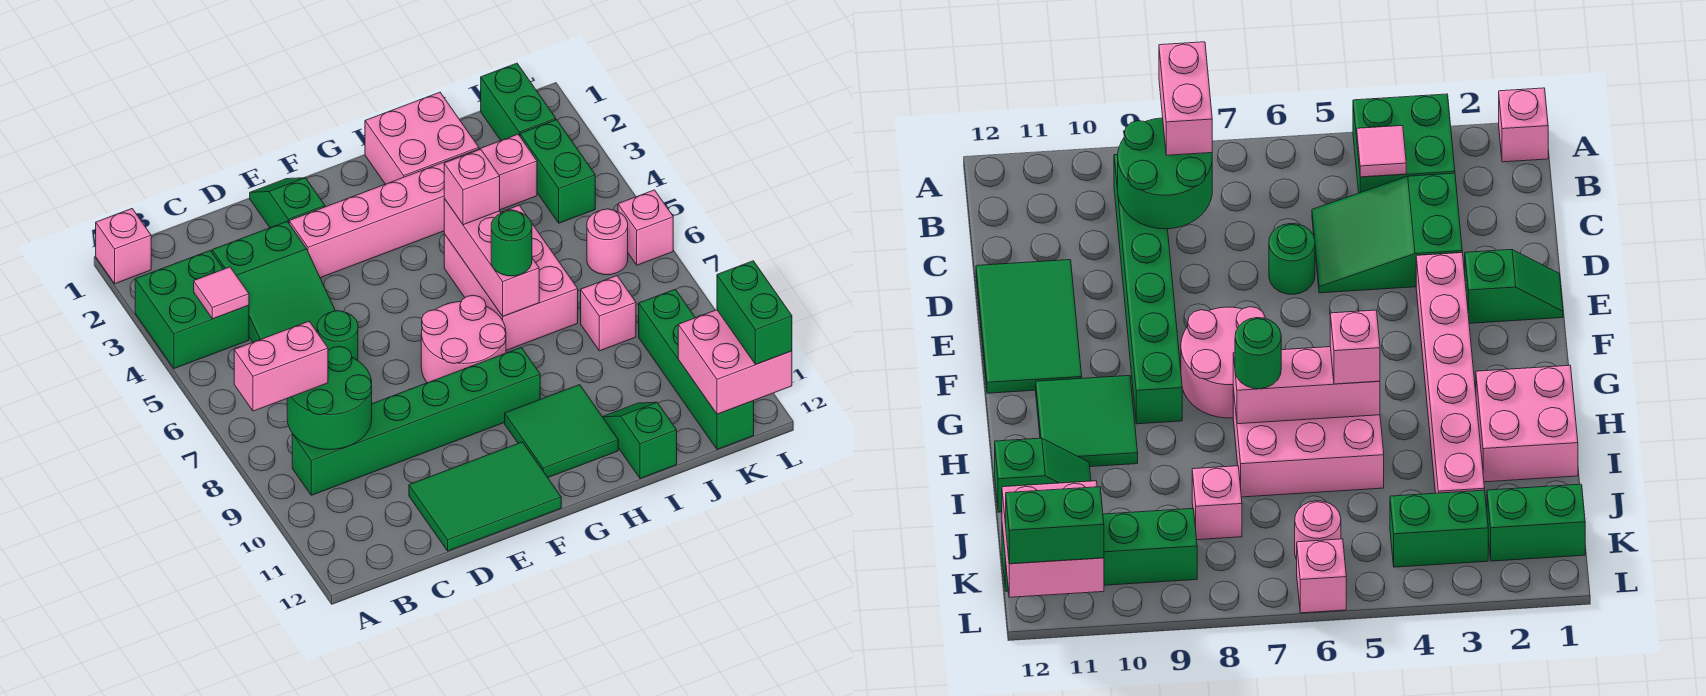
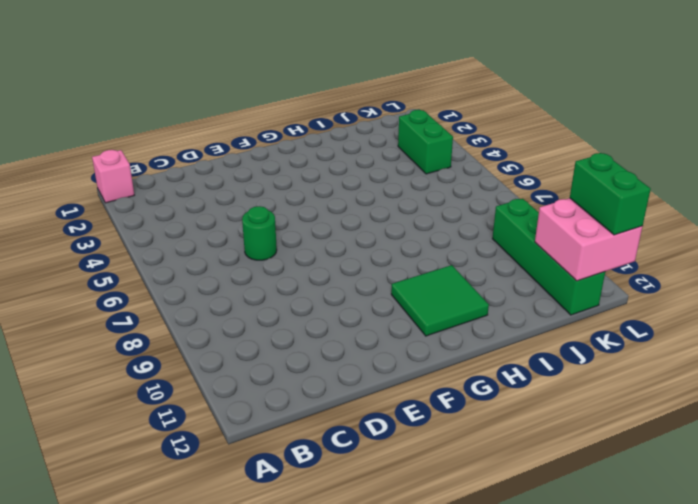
none -> green 2x2 brick [135,250,249,369]
none -> green 1x6 brick [292,347,540,495]
none -> green 2x3 slope [212,222,335,342]

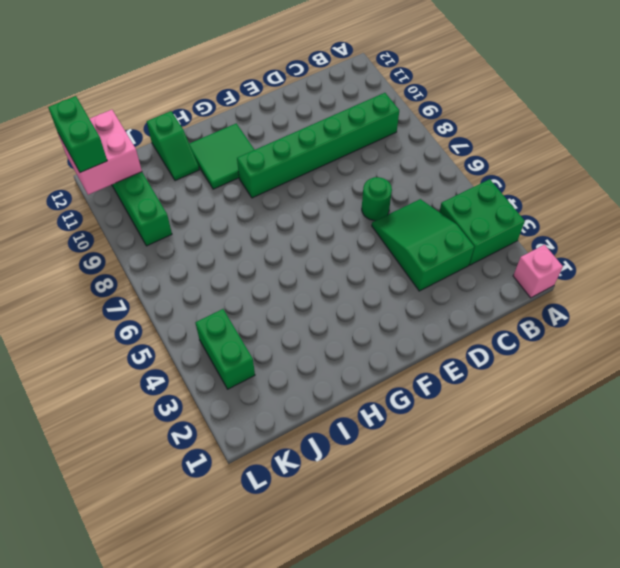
none -> green 2x3 tile [409,442,561,551]
none -> green 1x2 slope [250,178,325,228]
none -> pink 1x6 brick [289,134,537,278]

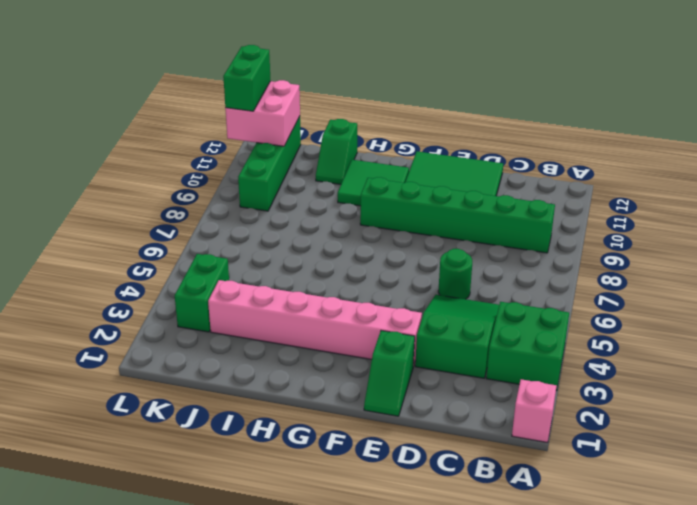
none -> pink 2x2 round brick [421,295,506,383]
none -> pink 2x2 brick [365,92,479,184]
none -> pink 2x3 brick [444,205,578,350]

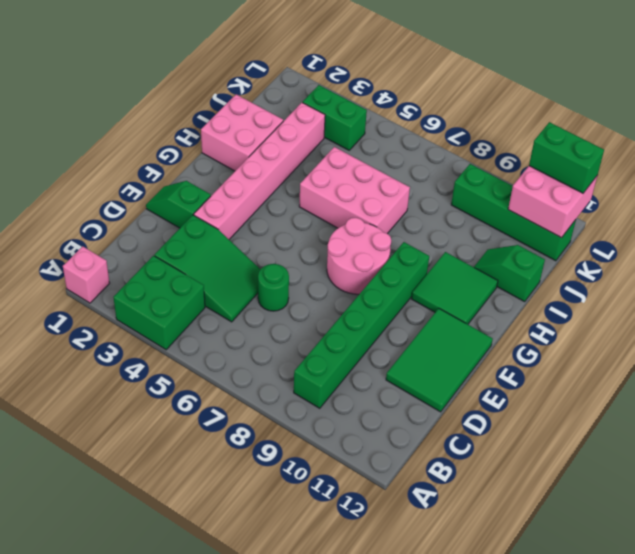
none -> pink 1x1 brick [581,276,636,351]
none -> green 1x2 brick [481,63,556,140]
none -> pink 1x1 round brick [587,209,628,275]

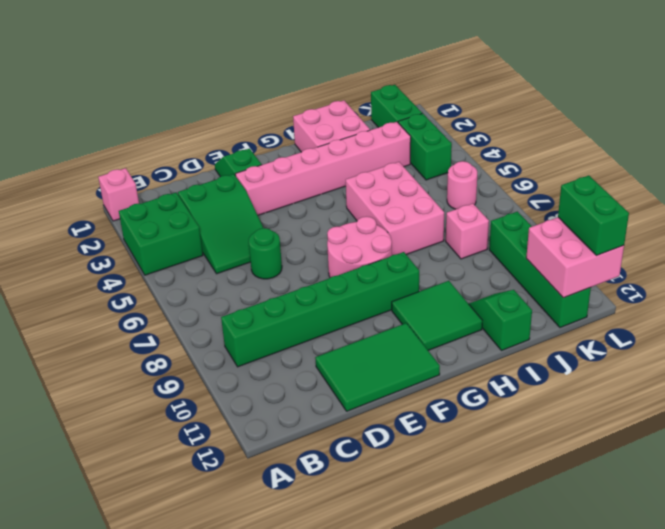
none -> pink 1x1 brick [618,190,673,265]
none -> pink 1x1 tile [194,267,249,319]
none -> green 2x2 round brick [287,347,372,450]

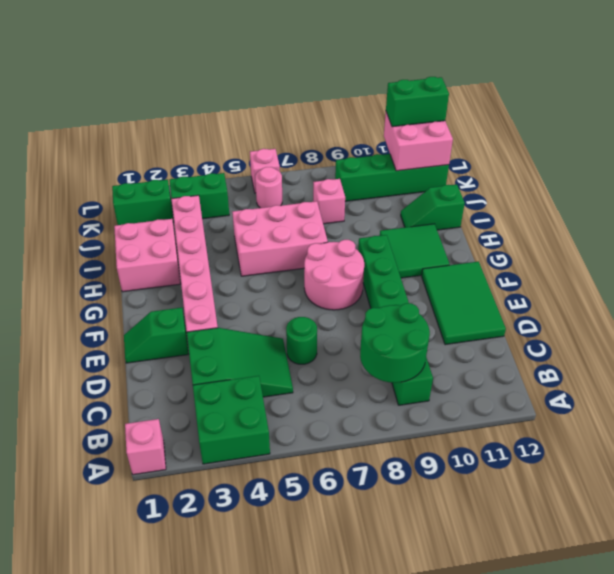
none -> pink 1x1 tile [194,267,249,319]
none -> pink 1x3 brick [444,199,539,316]
none -> pink 1x2 brick [234,321,328,411]

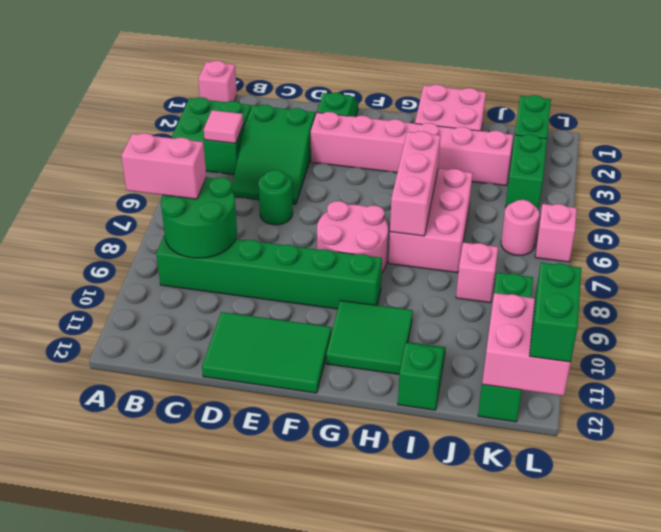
none -> pink 1x1 brick [444,149,500,225]
none -> green 1x1 round brick [491,210,532,276]

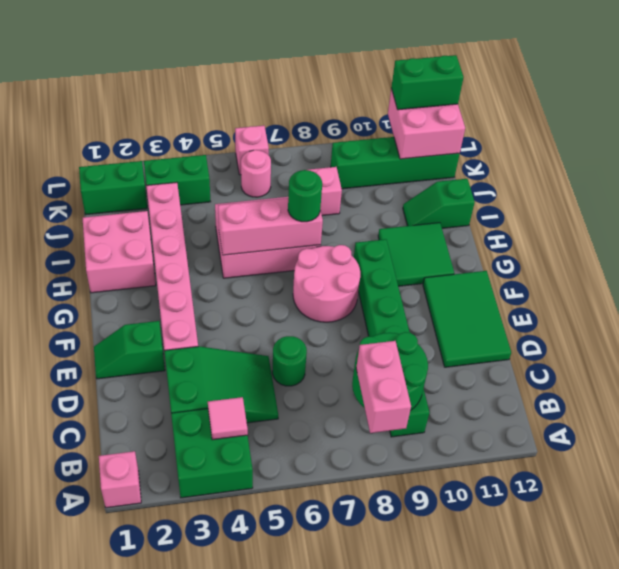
none -> pink 1x1 brick [444,149,500,225]

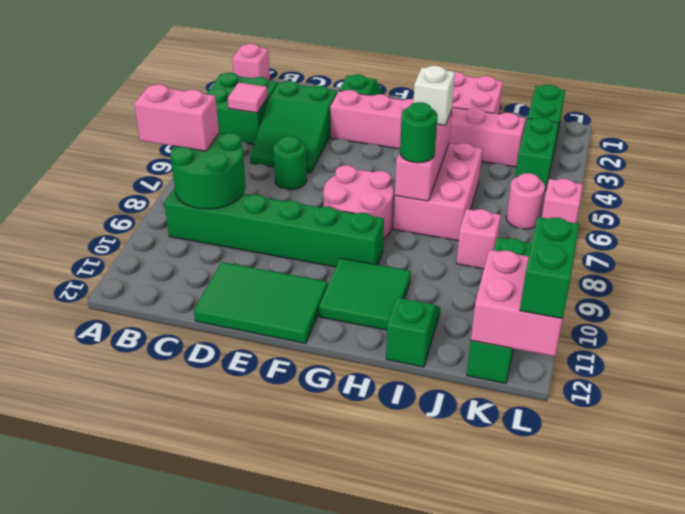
white 1x1 brick [413,66,455,126] -> pink 1x1 brick [444,149,500,225]

